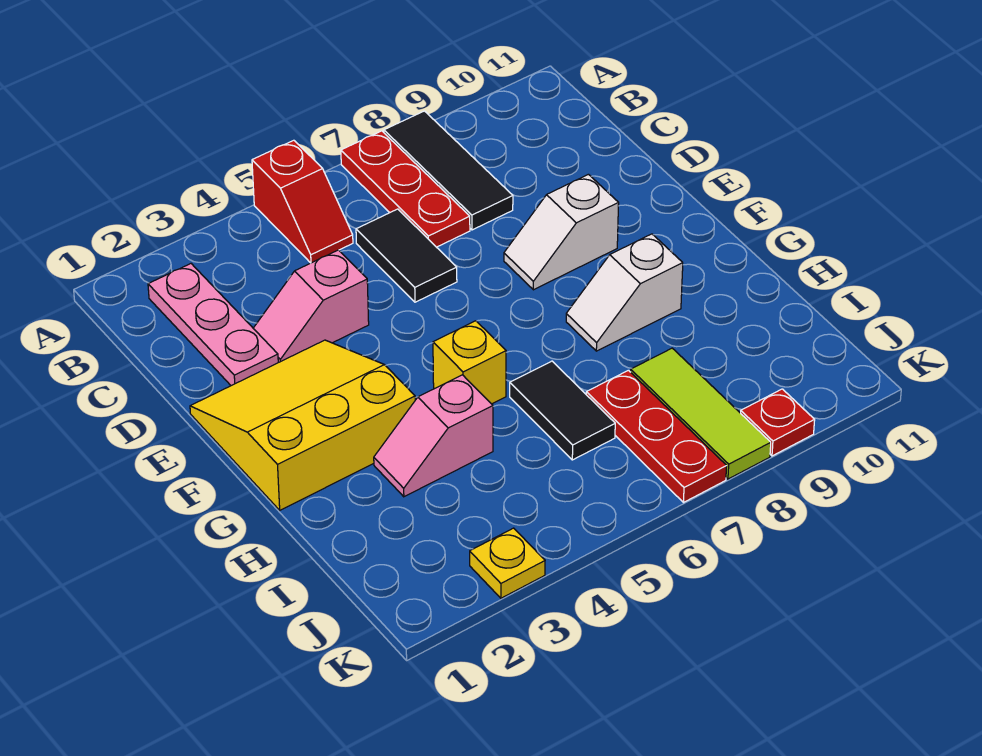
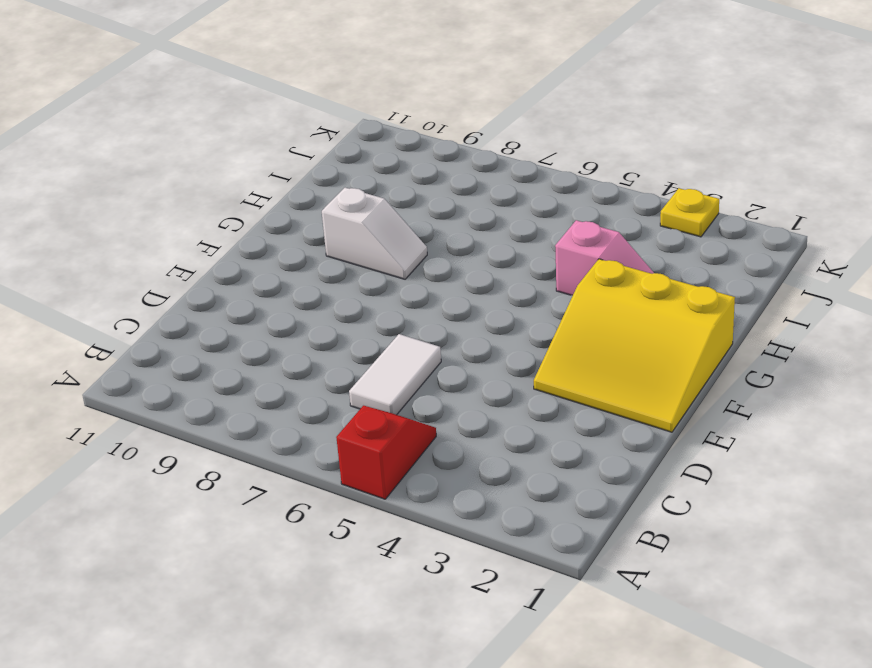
white 1x2 tile [349,334,441,415] -> black 1x2 tile [356,209,457,302]
none -> red 1x3 plate [341,131,470,247]
none -> black 1x3 tile [384,111,513,230]
none -> pink 1x3 plate [148,264,278,386]

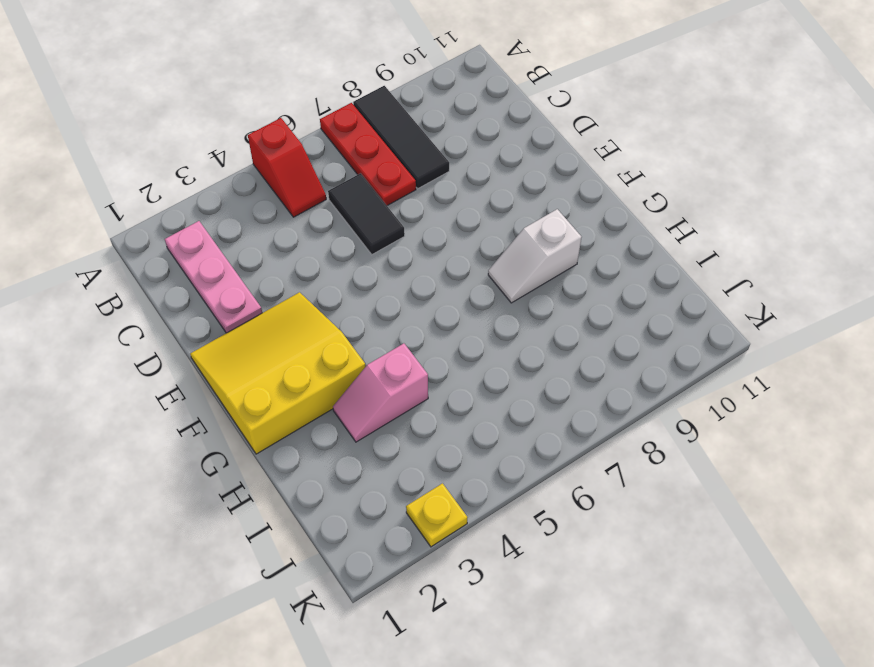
none -> pink 1x2 slope [253,250,369,362]
none -> white 1x2 slope [504,174,619,290]
none -> yellow 1x1 brick [433,321,506,404]

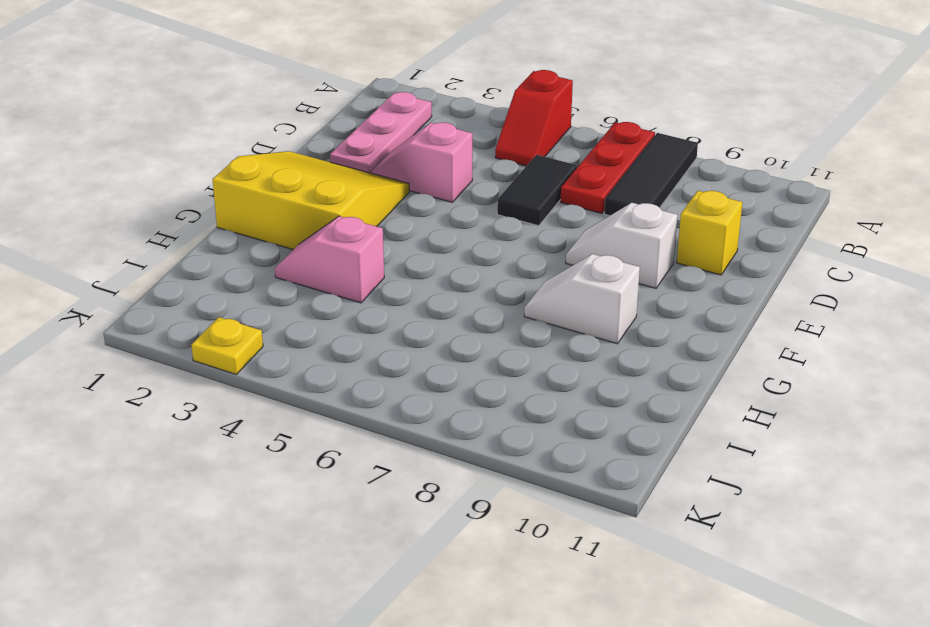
yellow 1x1 brick [677,191,743,275] -> yellow 1x1 brick moved to [433,321,506,404]
none -> black 1x2 tile [510,361,615,460]
none -> red 1x3 plate [586,370,727,502]
none -> lime 1x3 tile [631,348,771,479]

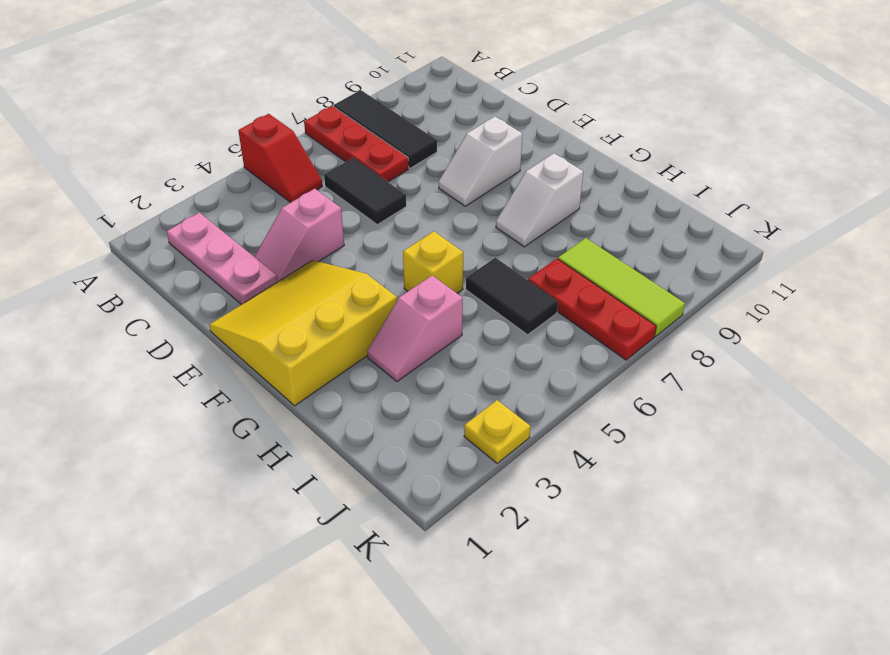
none -> red 1x1 plate [741,389,815,456]

